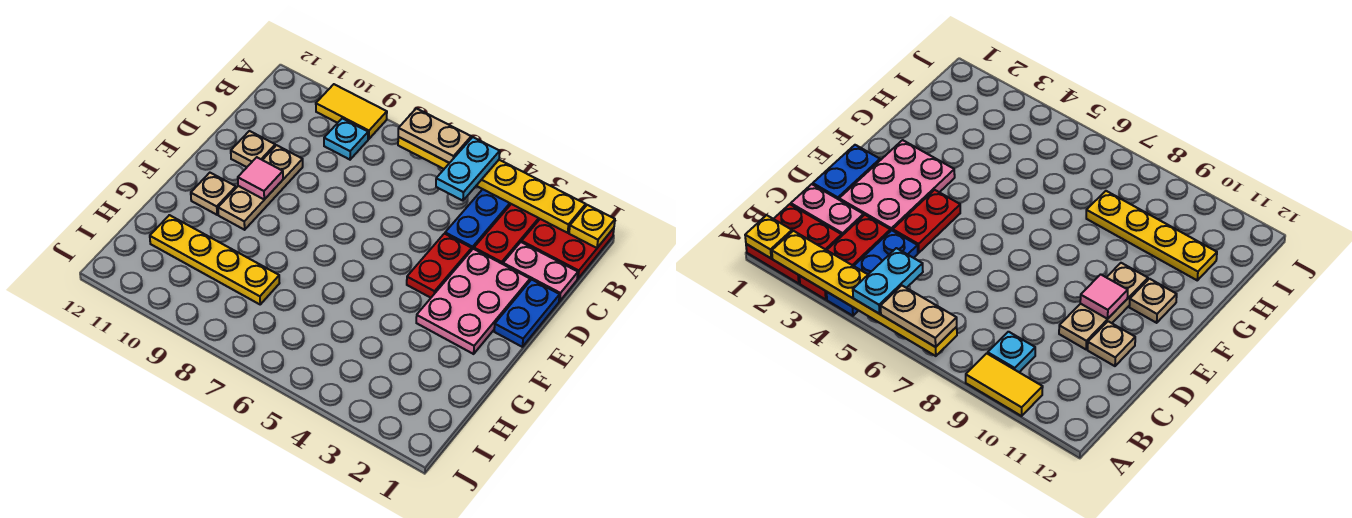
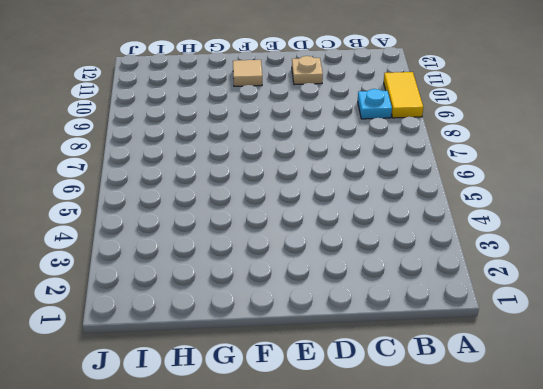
tan 1x1 tile [233,60,262,86] -> tan 1x1 plate [191,173,236,215]
none -> red 2x2 plate [522,219,614,279]
none -> red 1x3 plate [474,204,540,264]
none -> blue 1x3 plate [445,189,511,249]

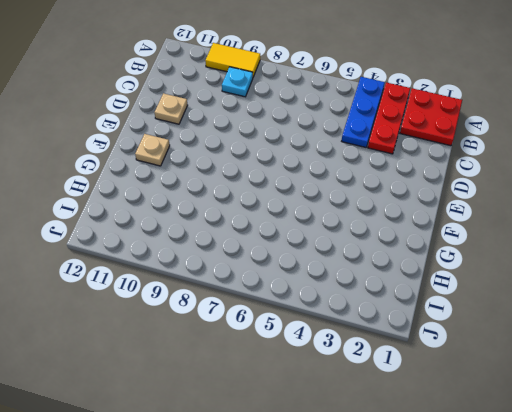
none -> pink 1x2 plate [503,242,578,301]
none -> blue 1x2 plate [494,280,560,347]
none -> pink 2x3 plate [416,249,530,354]

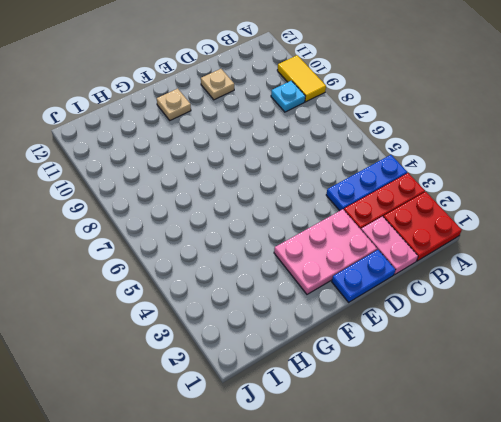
none -> red 1x2 plate [407,234,472,298]
none -> tan 1x3 plate [218,145,303,230]
none -> yellow 1x4 plate [150,215,279,304]

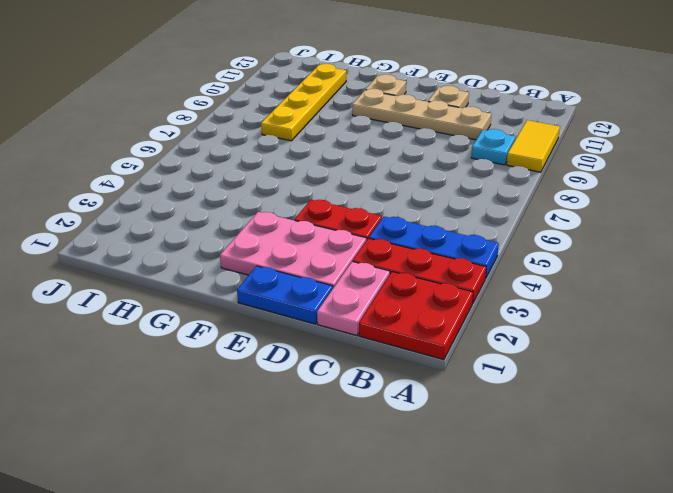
tan 1x4 plate [353,89,491,140] -> tan 1x3 plate [218,145,303,230]
none -> yellow 1x1 plate [569,205,615,248]
none -> yellow 1x6 plate [398,137,586,233]
none -> pink 1x1 tile [238,157,283,200]

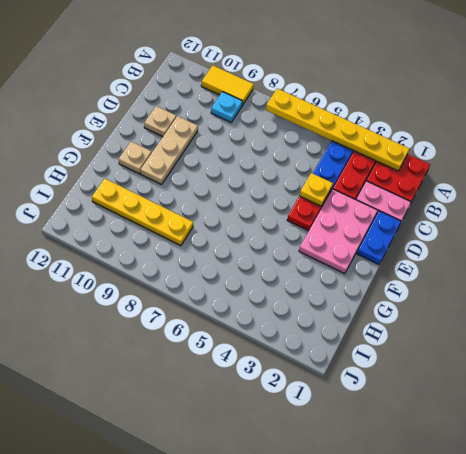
yellow 1x1 plate [300,173,333,206] -> yellow 1x1 plate moved to [569,205,615,248]
none -> pink 1x1 tile [238,157,283,200]
none -> cyan 1x2 plate [436,137,500,201]
none -> tan 1x2 plate [398,108,471,163]

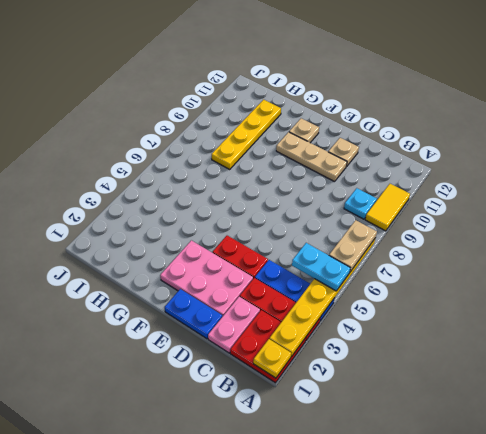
none -> pink 1x1 tile [238,157,283,200]

